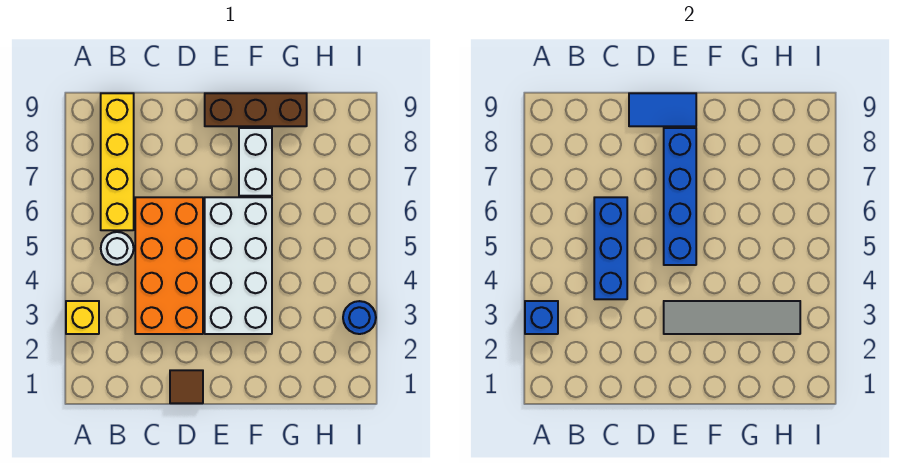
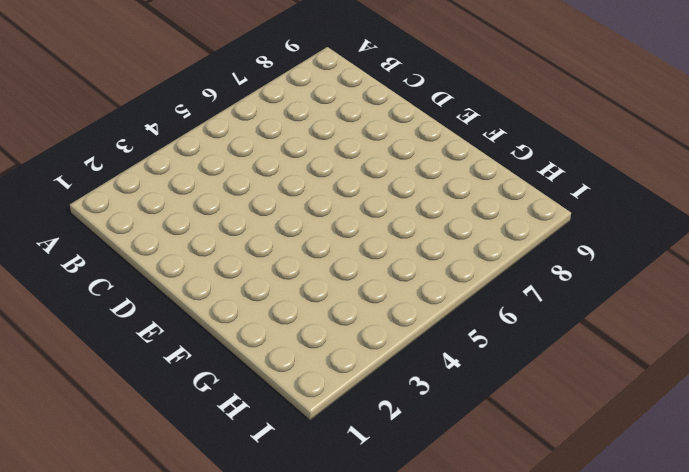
none -> yellow 1x1 brick [66,301,99,334]
none -> white 1x1 round brick [101,232,134,265]
none -> yellow 1x4 brick [101,93,134,230]

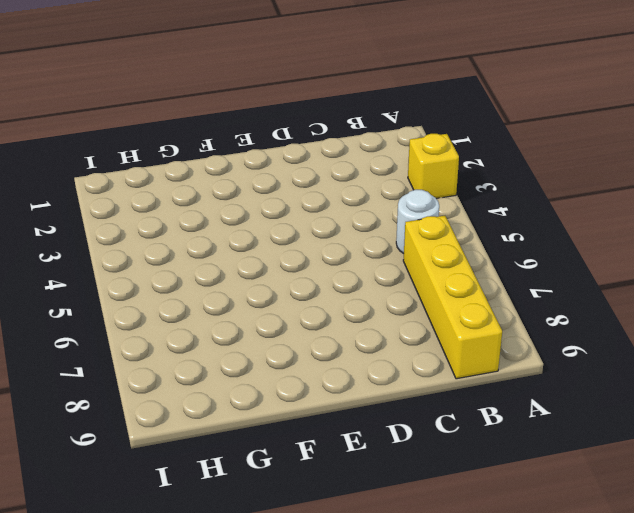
none -> orange 2x4 brick [135,197,203,334]
none -> brown 1x1 tile [170,370,203,403]
none -> white 2x4 brick [205,197,272,334]

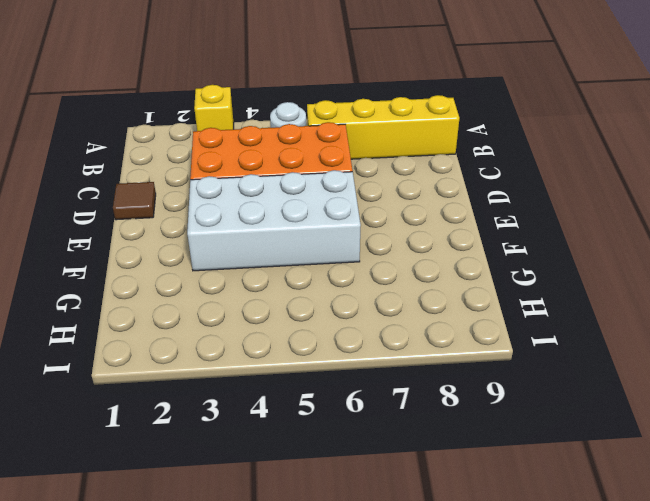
none -> brown 1x3 brick [205,93,307,126]
none -> white 1x2 brick [239,128,272,196]
none -> blue 1x1 round brick [343,301,376,334]

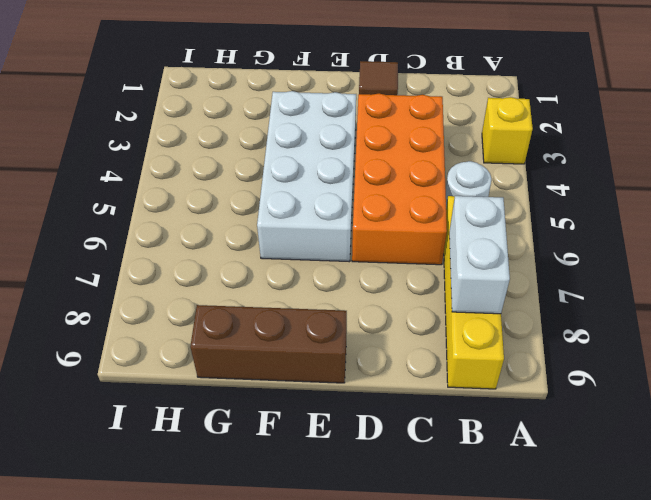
white 1x2 brick [449,196,510,314] -> white 1x2 brick moved to [239,128,272,196]
none -> blue 1x1 round brick [343,301,376,334]
none -> blue 1x1 brick [525,301,558,334]
none -> blue 1x3 brick [594,197,627,299]

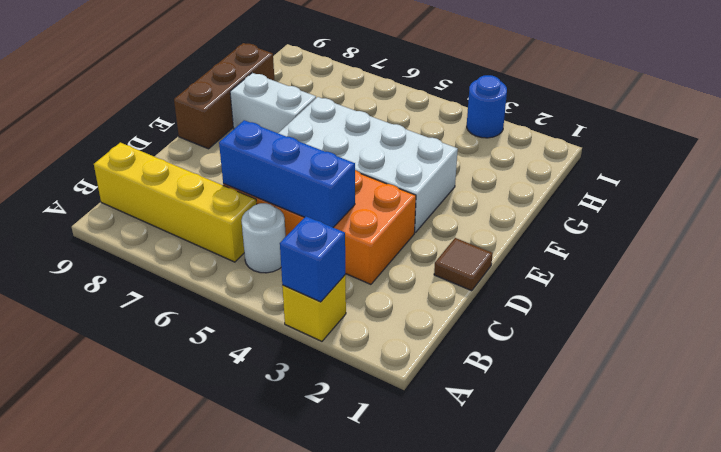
none -> blue 1x2 tile [629,93,696,126]
none -> grey 1x4 tile [664,301,800,334]
none -> blue 1x4 brick [664,128,696,265]

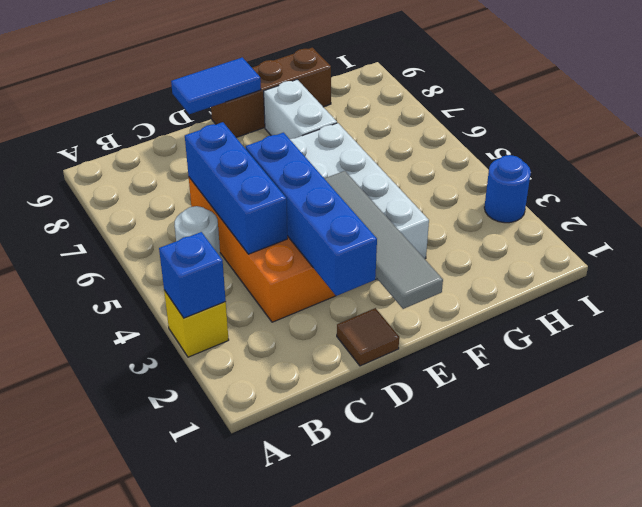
blue 1x4 brick [246,133,377,296] -> blue 1x4 brick moved to [664,128,696,265]
grey 1x4 tile [324,171,443,309] -> grey 1x4 tile turned to [664,301,800,334]
none -> yellow 1x4 brick [101,93,134,230]

